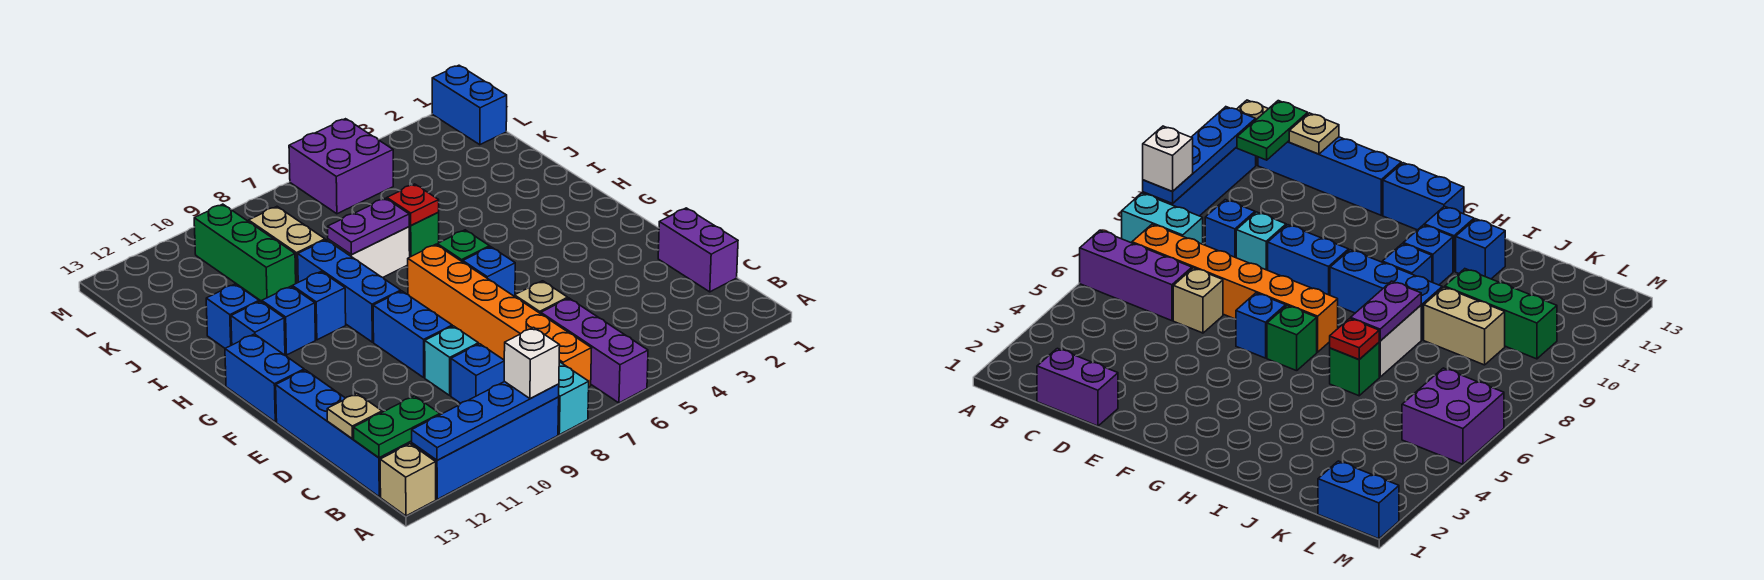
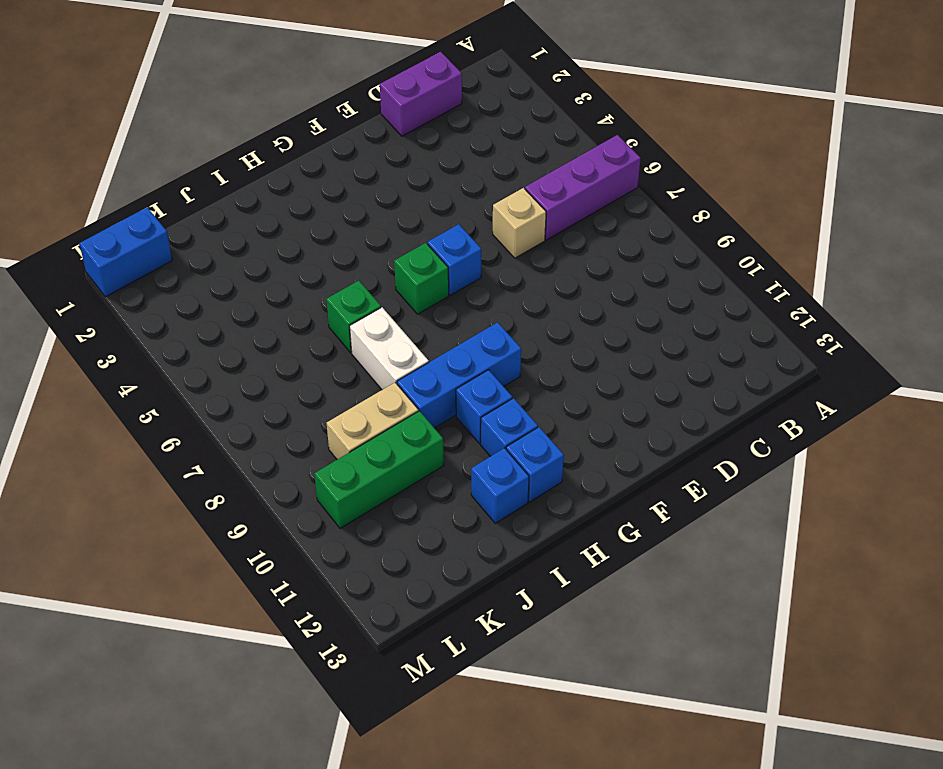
none -> cyan 1x2 brick [558,362,589,435]
none -> blue 1x4 brick [412,397,559,499]
none -> tan 1x1 brick [380,444,436,516]
none -> orange 1x6 brick [408,244,592,387]

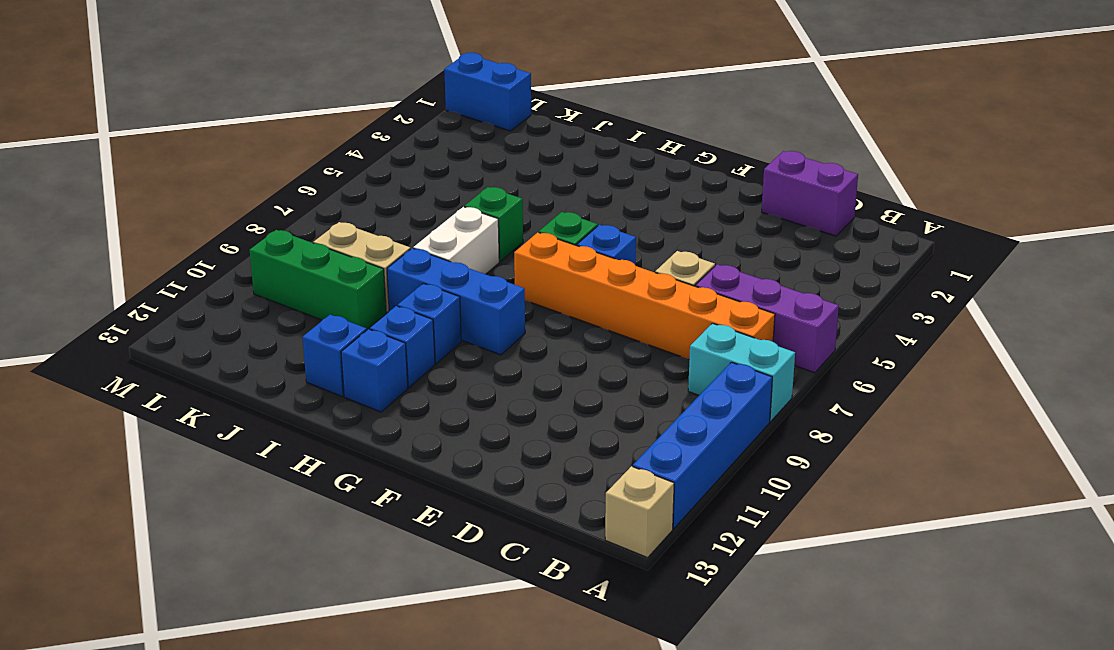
none -> blue 1x4 brick [276,370,409,497]
none -> blue 1x1 brick [451,344,505,403]
none -> cyan 1x1 brick [425,326,478,395]
none -> blue 1x2 brick [373,291,452,377]

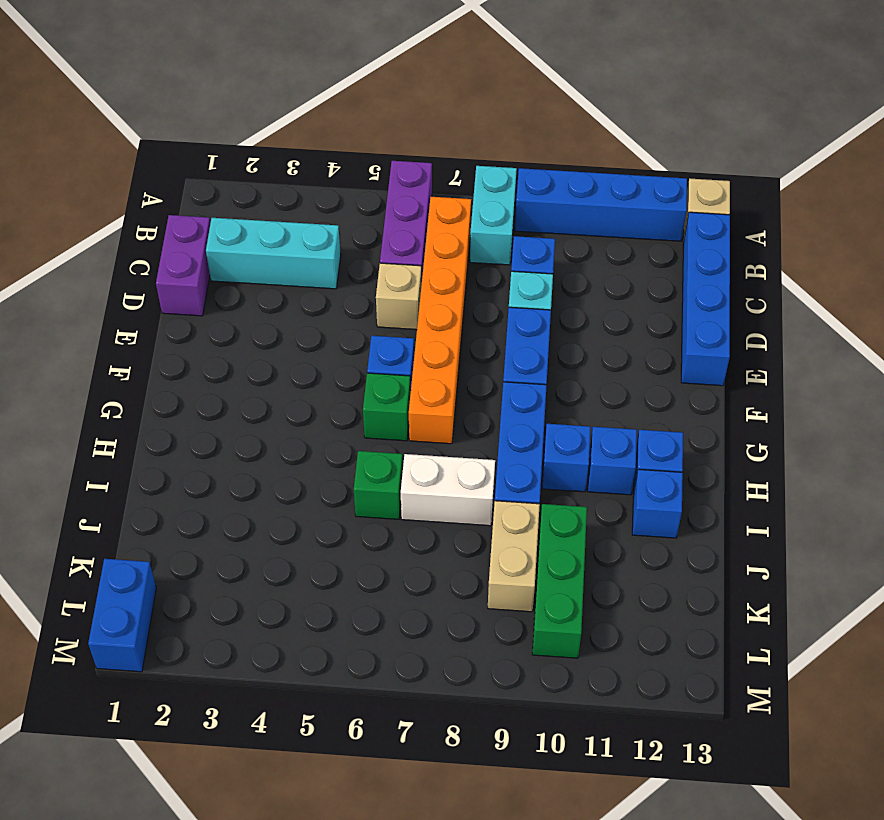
cyan 1x3 brick [206,218,341,289] -> none
none -> blue 1x2 brick [225,334,304,422]
none -> purple 2x2 brick [289,119,393,214]
none -> blue 1x4 plate [412,382,559,460]
none -> green 1x2 plate [354,396,440,458]

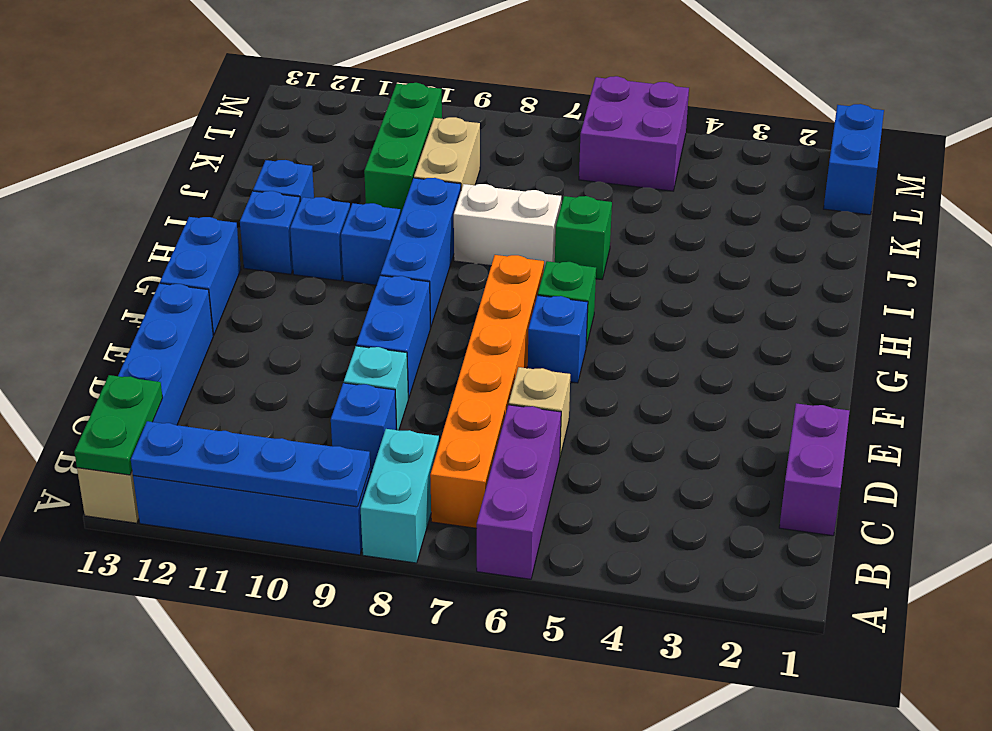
green 1x2 plate [74,375,163,475] -> green 1x2 plate turned to [354,396,440,458]
none -> tan 1x1 plate [327,394,382,439]
none -> red 1x1 plate [387,184,439,225]
none -> purple 1x2 plate [328,198,409,255]
none -> white 1x1 brick [504,327,560,398]

